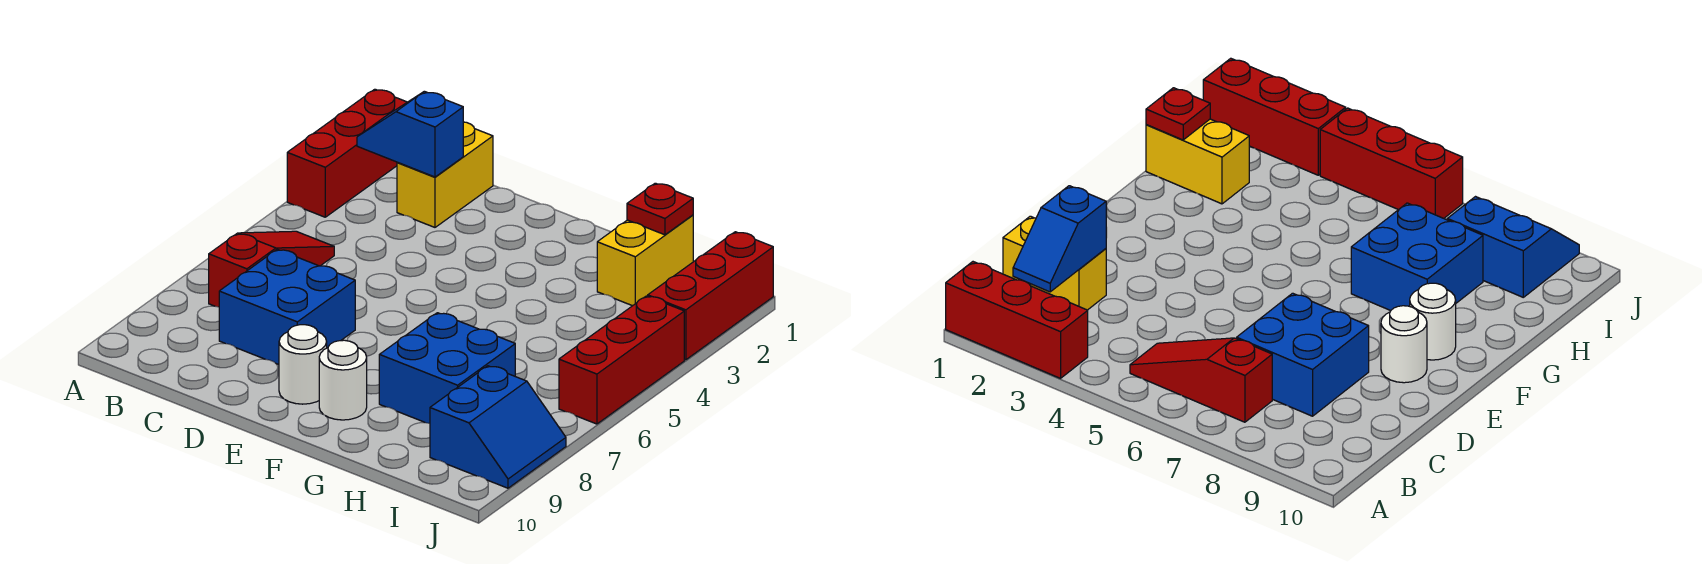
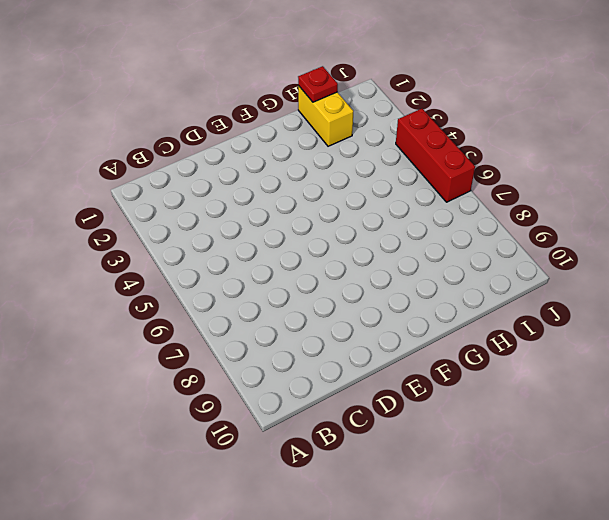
none -> red 1x3 brick [287,89,407,217]
none -> red 1x3 slope [209,231,334,307]
none -> yellow 1x2 brick [397,122,493,227]

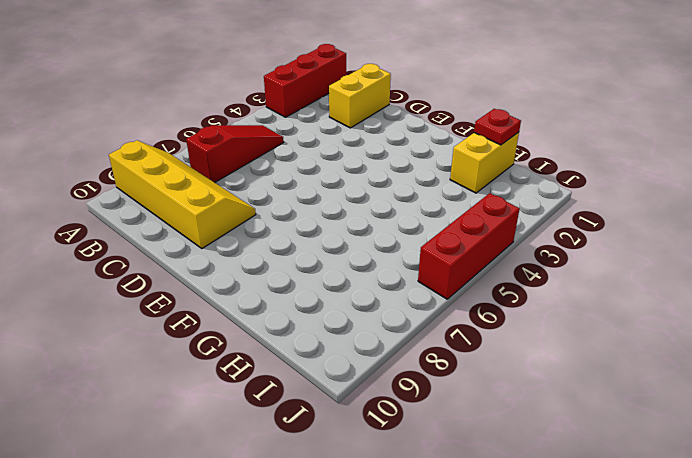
yellow 2x4 slope [109,140,256,249] -> blue 2x2 brick [219,249,355,365]
none -> white 1x1 round brick [279,325,327,404]
none -> white 1x1 round brick [319,340,367,420]
none -> blue 2x2 brick [379,313,515,423]

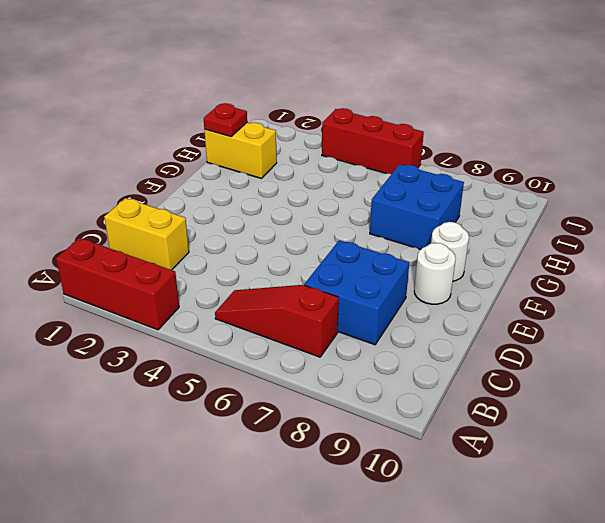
none -> blue 2x2 slope [430,366,566,488]
none -> red 1x3 brick [648,232,773,360]
none -> blue 1x2 slope [357,91,463,177]

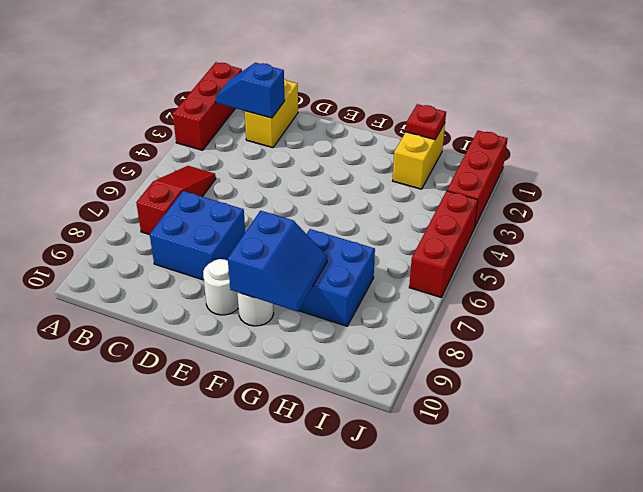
blue 2x2 slope [228,211,327,311] -> blue 2x2 slope moved to [430,366,566,488]

